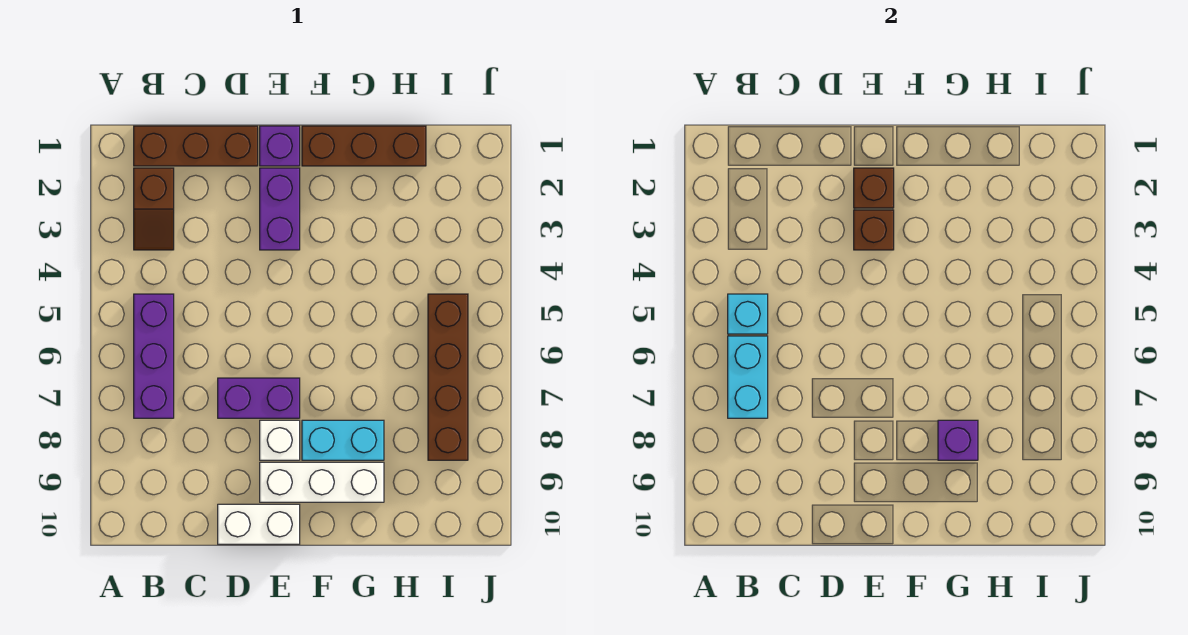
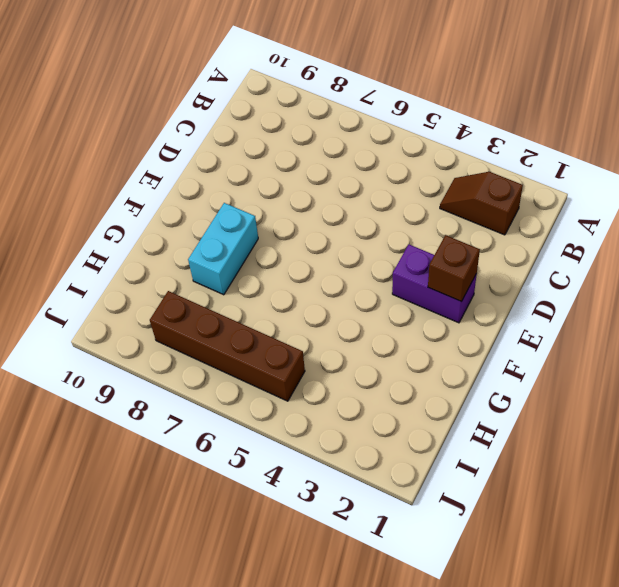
none -> brown 1x3 brick [134,126,258,166]
none -> purple 1x3 brick [134,294,174,418]
none -> purple 1x2 brick [218,378,300,418]

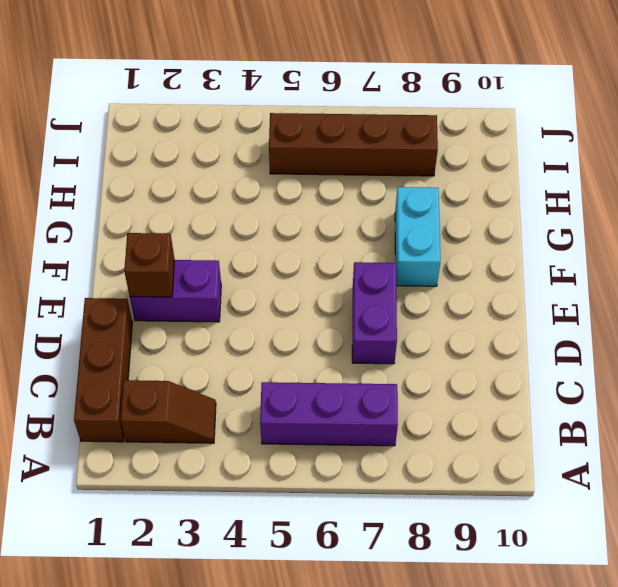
none -> white 1x2 brick [218,504,300,544]
none -> purple 1x1 brick [260,126,300,166]
none -> white 1x1 brick [260,420,300,460]

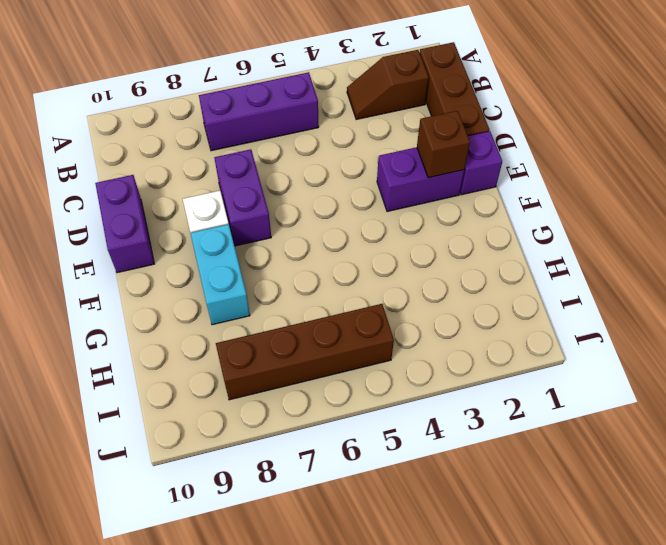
purple 1x2 brick [95,175,154,273] -> white 1x2 brick [218,504,300,544]
none -> white 1x3 brick [260,462,384,502]
none -> brown 1x3 brick [302,126,426,166]
none -> cyan 1x1 brick [728,294,768,334]

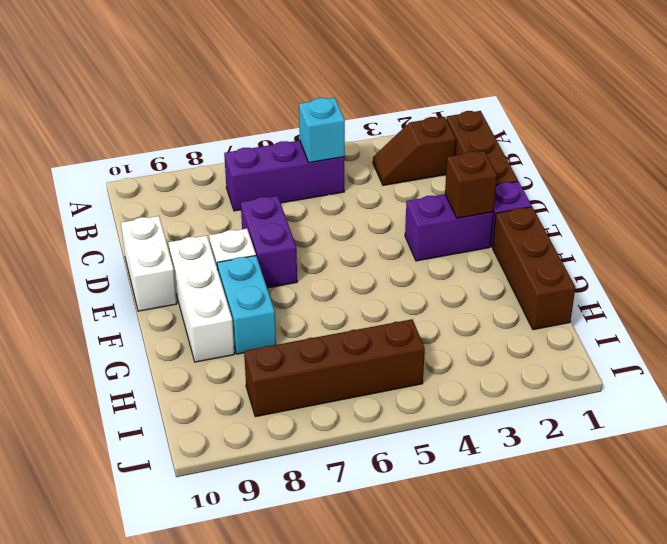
none -> cyan 1x2 brick [728,336,768,418]
none -> brown 1x1 brick [854,210,894,250]
none -> purple 1x1 brick [938,420,978,460]

